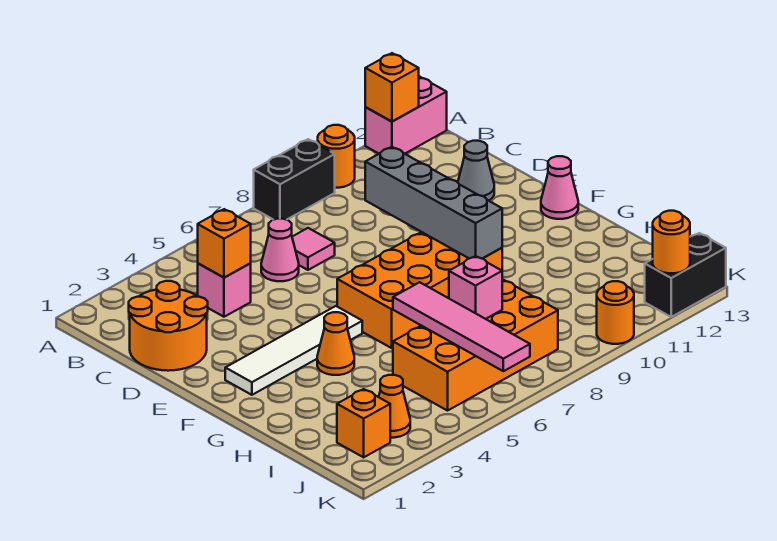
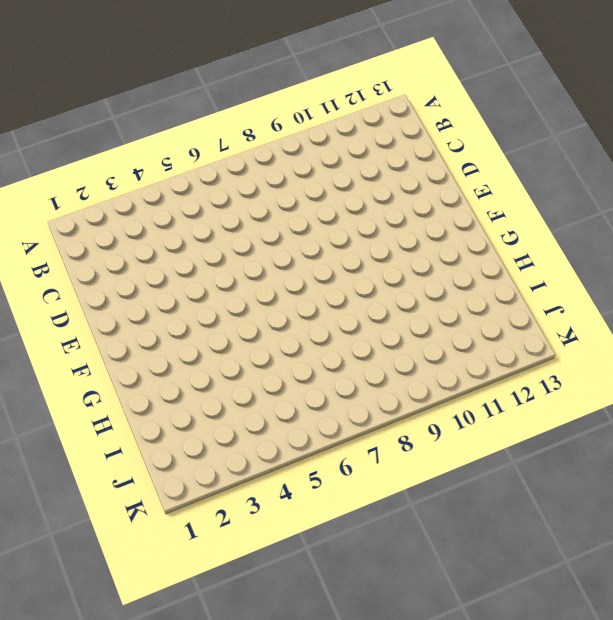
none -> black 1x2 brick [254,139,335,220]
none -> orange 1x1 round brick [318,125,355,188]
none -> pink 1x2 brick [365,77,447,154]

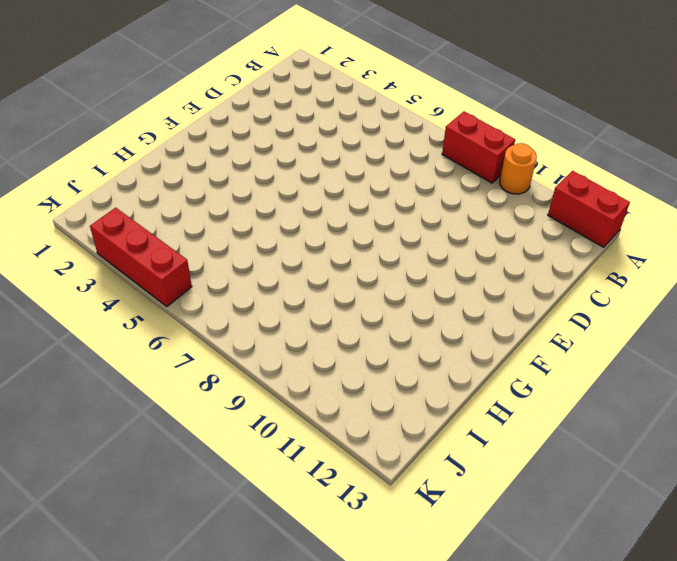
red 1x2 brick [442,112,515,183] -> black 1x2 brick [254,139,335,220]
red 1x2 brick [548,171,630,247] -> pink 1x2 brick [365,77,447,154]
red 1x3 brick [90,208,192,307] -> none
none -> orange 2x2 round brick [129,281,208,371]
none -> pink 1x1 brick [198,263,251,317]
none -> pink 1x1 cone [261,219,299,281]

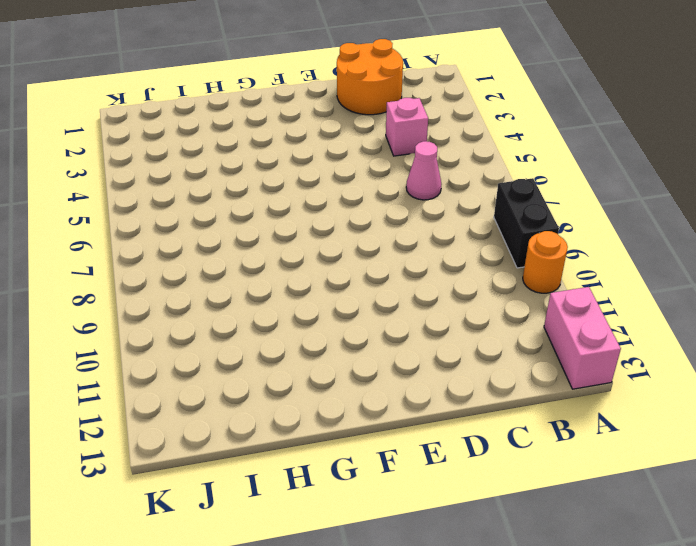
none -> pink 1x1 tile [292,228,335,270]
none -> grey 1x1 cone [458,141,494,201]
none -> white 1x4 tile [225,306,362,395]

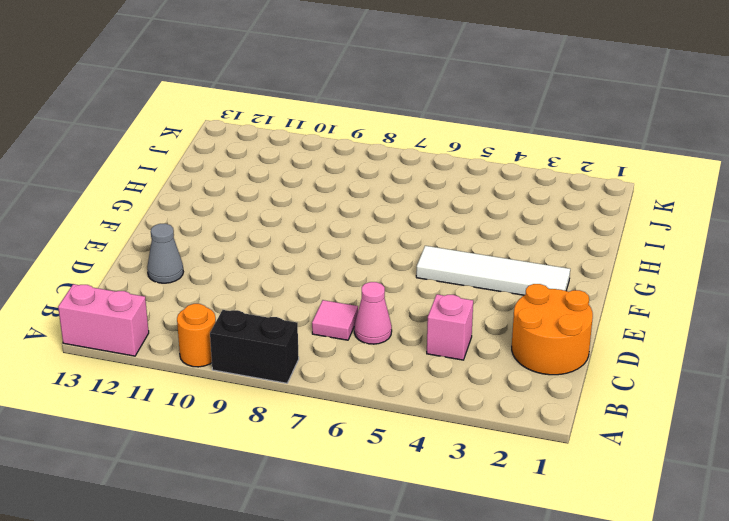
none -> orange 2x4 brick [337,232,502,348]
none -> pink 1x1 cone [541,156,578,219]
none -> orange 1x1 cone [317,312,354,375]

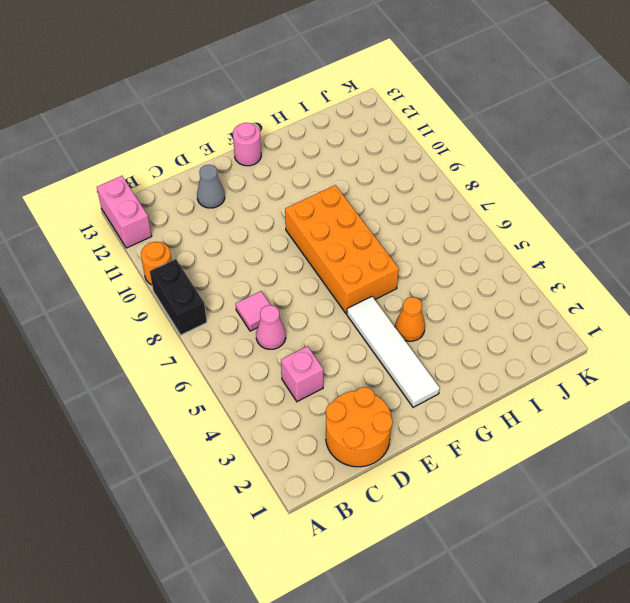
pink 1x1 round brick [233,123,261,166] -> pink 1x1 cone [541,156,578,219]
none -> orange 2x4 brick [393,280,558,411]
none -> orange 1x1 brick [337,389,390,457]
none -> orange 1x1 cone [379,375,410,438]

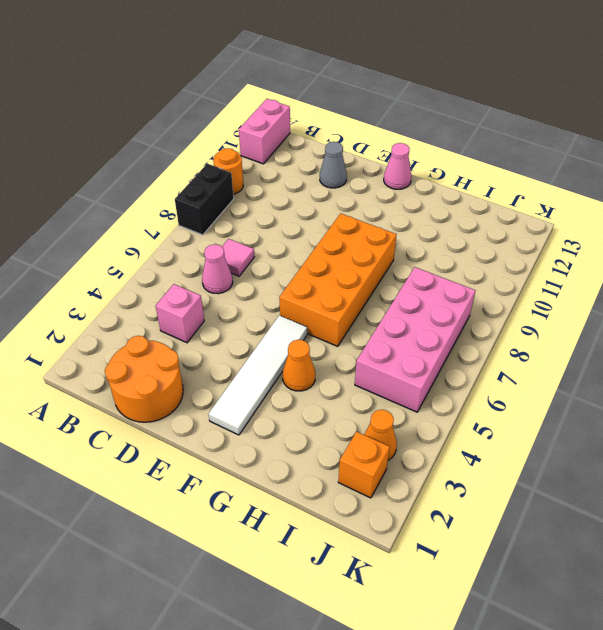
pink 2x4 brick [355,267,476,412] -> orange 2x4 brick [393,280,558,411]
none -> orange 1x1 round brick [597,281,634,344]
none -> black 1x2 brick [645,233,726,317]
none -> orange 1x1 brick [365,53,419,122]

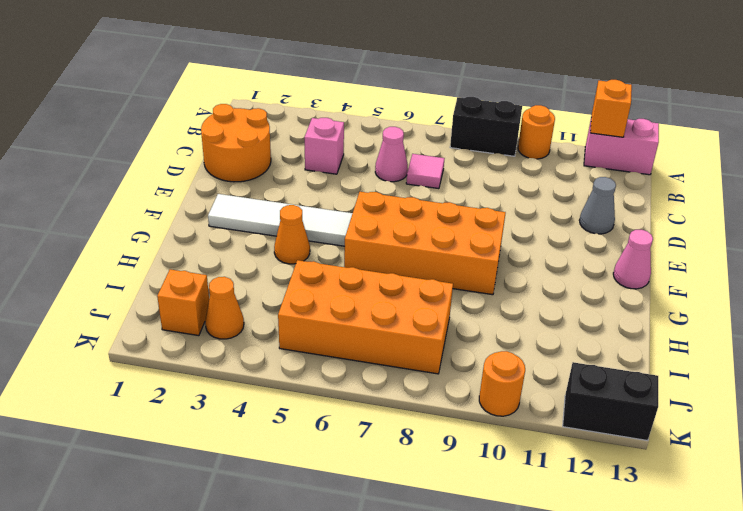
none -> orange 1x1 brick [198,209,251,278]
none -> grey 1x4 brick [365,147,502,259]
none -> pink 1x4 tile [393,282,530,371]

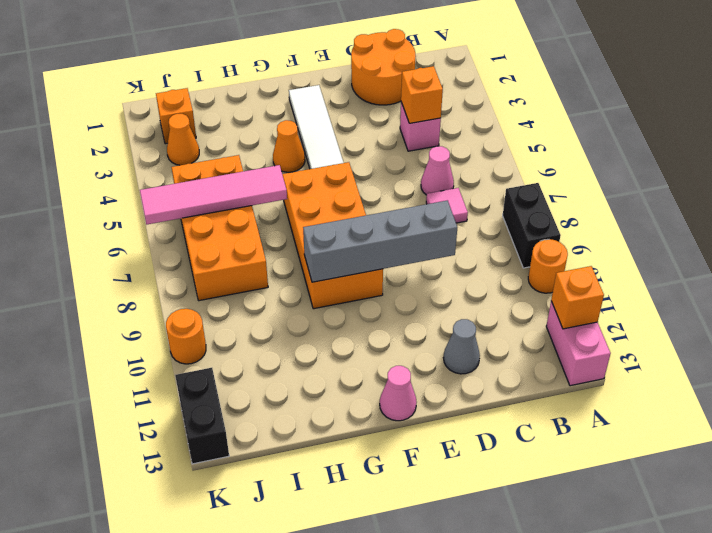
none -> pink 1x1 brick [449,256,502,319]
none -> orange 1x1 round brick [653,211,690,273]

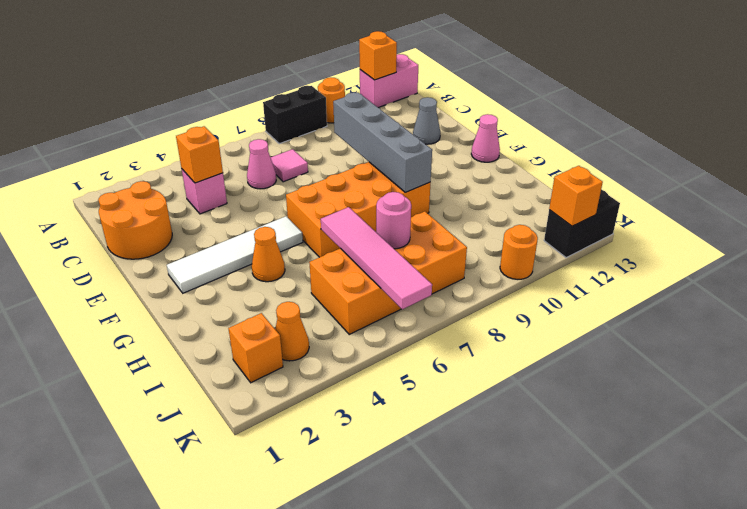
pink 1x1 round brick [376,192,411,249] -> pink 1x1 brick [449,256,502,319]
orange 1x1 brick [549,166,603,226] -> orange 1x1 round brick [653,211,690,273]

